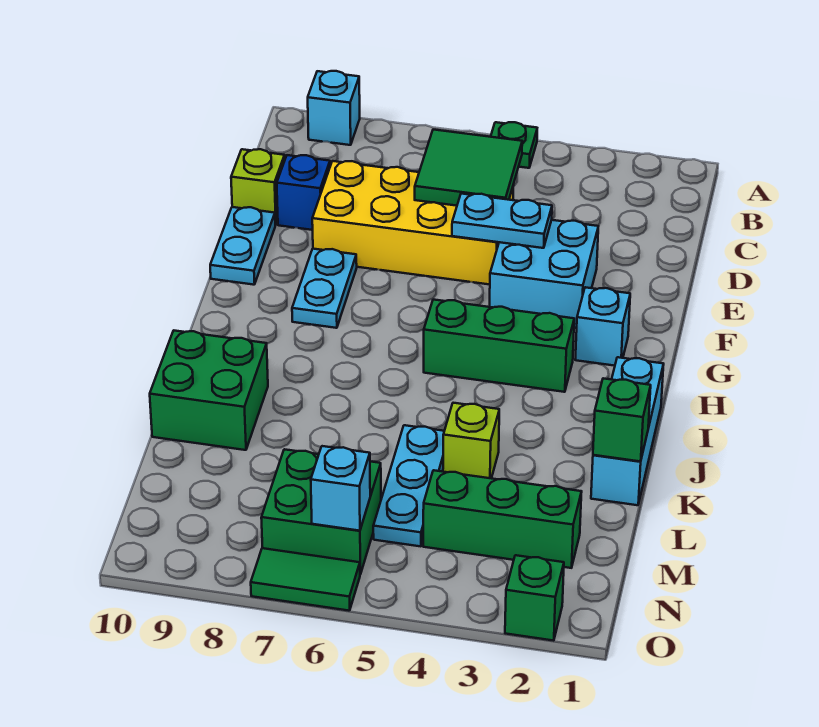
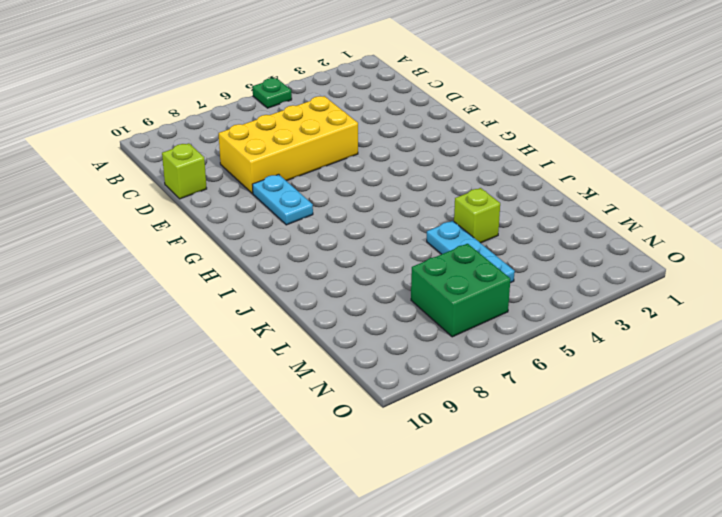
none -> cyan 1x1 brick [308,71,360,145]
none -> blue 1x1 brick [277,155,330,230]
none -> cyan 2x2 brick [490,220,598,328]

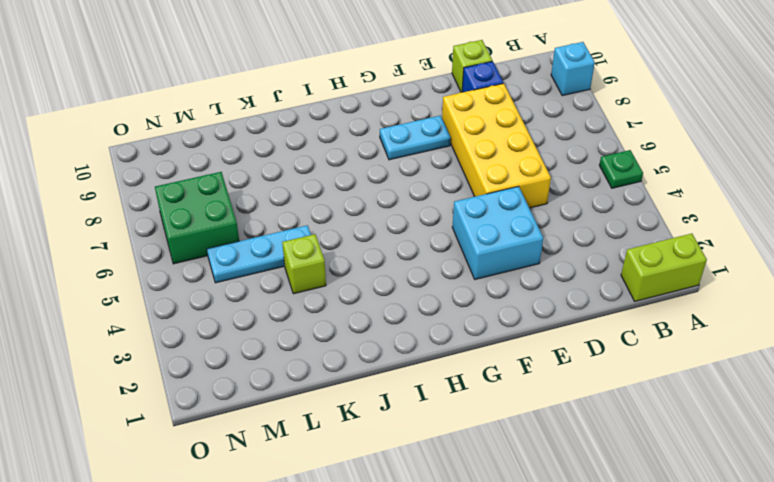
lime 1x2 brick [621,234,707,301] -> none
none -> cyan 1x2 plate [210,207,275,285]
none -> cyan 1x1 brick [575,287,630,366]
none -> green 1x3 brick [424,300,574,392]

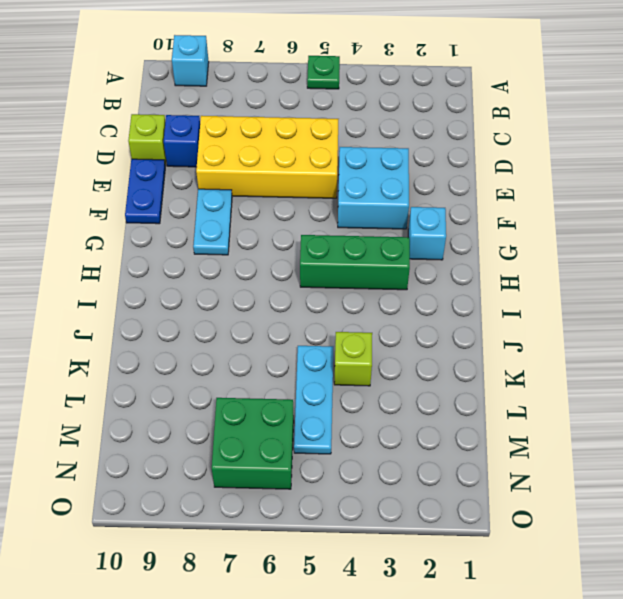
blue 1x2 plate [125,159,165,224] -> cyan 1x2 plate [210,207,275,285]
none -> cyan 1x3 brick [591,357,664,505]
none -> green 2x2 brick [150,331,268,450]
none -> green 1x3 brick [423,470,582,568]

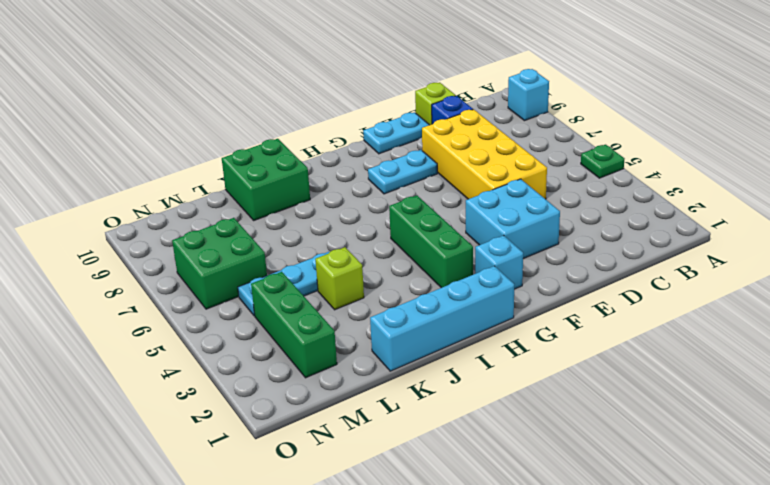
cyan 1x4 brick [370,266,514,371] -> cyan 1x3 brick [591,357,664,505]
none -> green 1x1 brick [505,555,564,641]
none -> green 1x2 tile [251,548,360,611]
none -> green 2x2 tile [415,130,522,206]

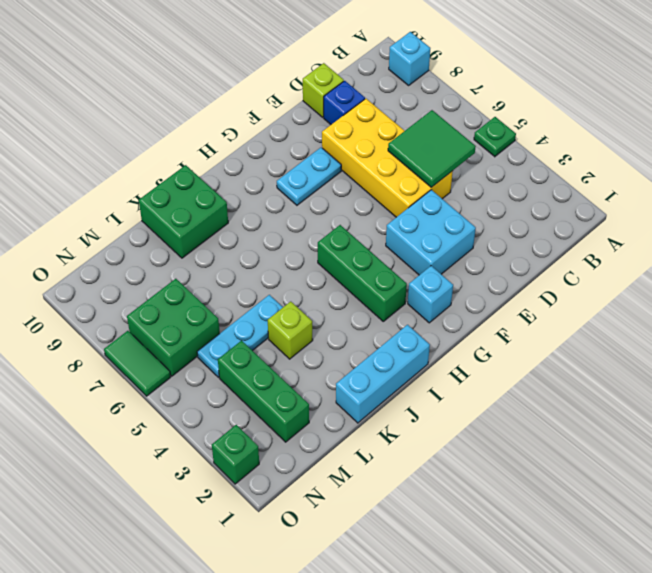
none -> cyan 1x2 plate [210,207,275,285]
none -> cyan 1x2 plate [452,194,552,248]
none -> green 1x1 brick [593,378,651,461]

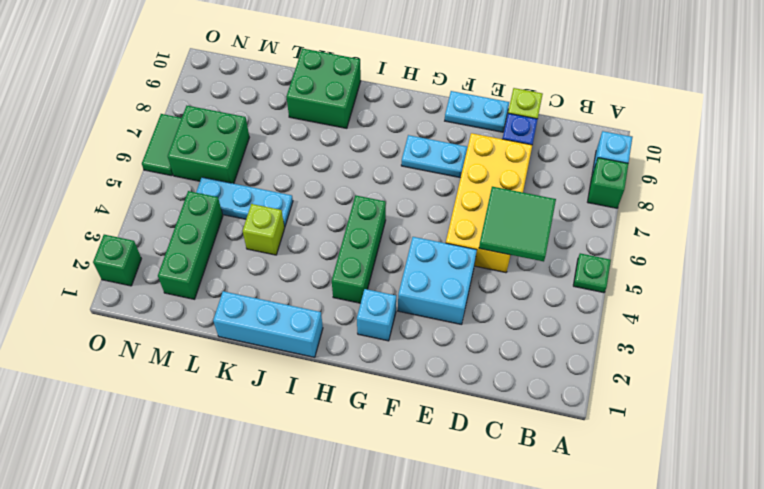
green 1x1 brick [588,158,628,208] -> green 1x1 brick moved to [593,378,651,461]
none -> cyan 1x2 plate [452,194,552,248]
none -> cyan 1x1 brick [311,446,370,531]

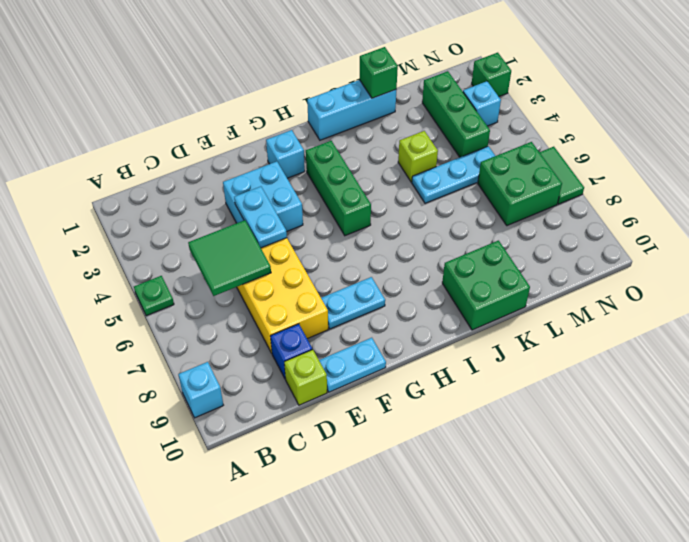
cyan 1x1 brick [463,81,501,126] -> cyan 1x1 brick moved to [311,446,370,531]

